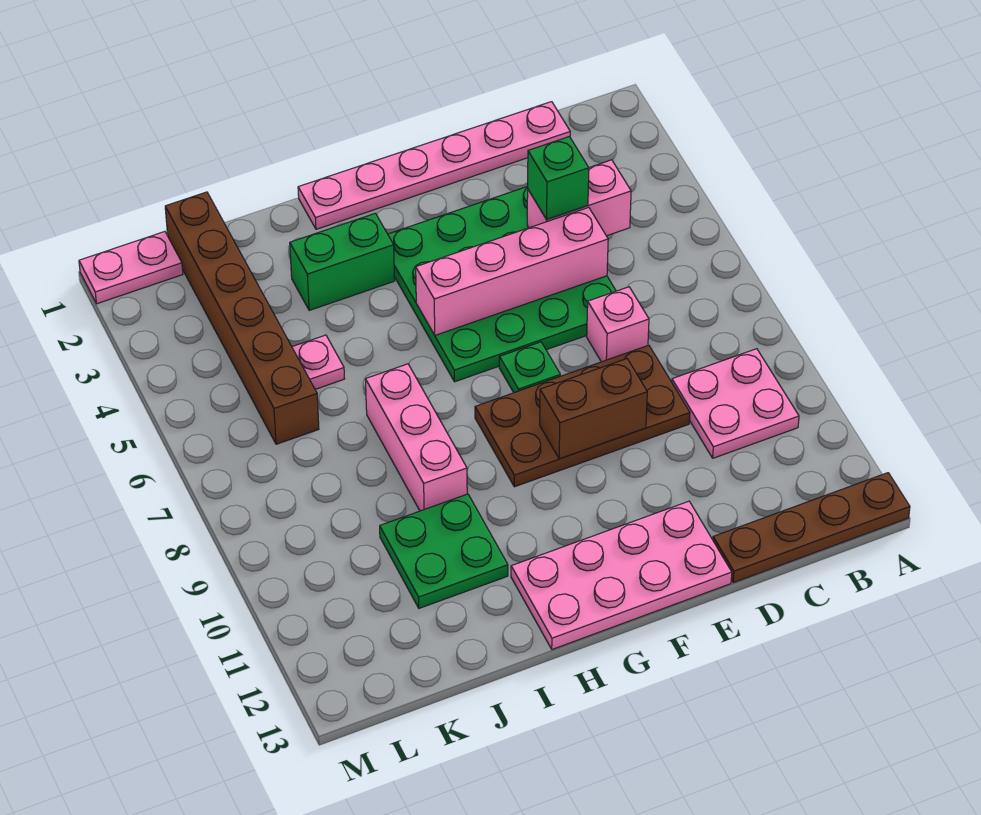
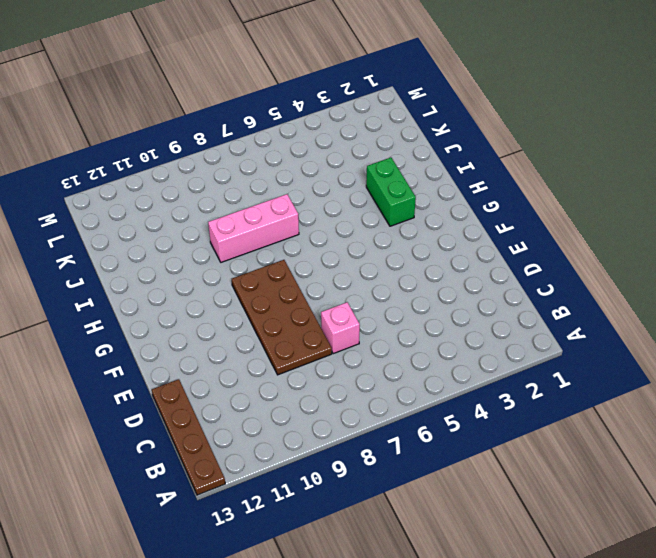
none -> pink 2x2 plate [672,349,799,458]
none -> pink 1x6 plate [298,102,570,229]
none -> green 4x4 plate [388,186,616,382]

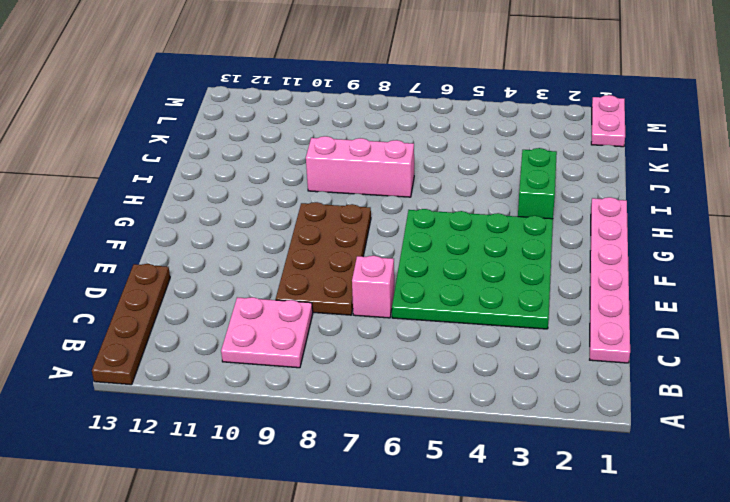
none -> pink 2x4 plate [511,501,732,649]
none -> green 1x1 plate [499,342,560,393]
none -> green 2x2 plate [380,494,508,608]

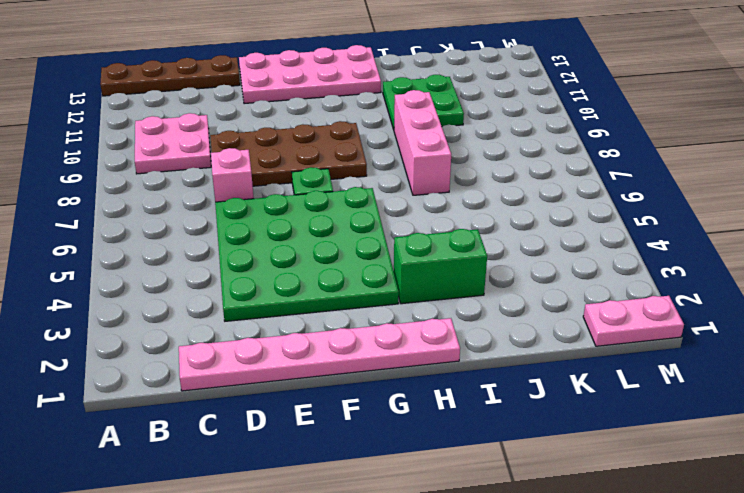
none -> pink 1x1 plate [292,335,345,389]
none -> brown 1x6 brick [165,192,319,444]
none -> pink 1x2 brick [527,160,631,236]

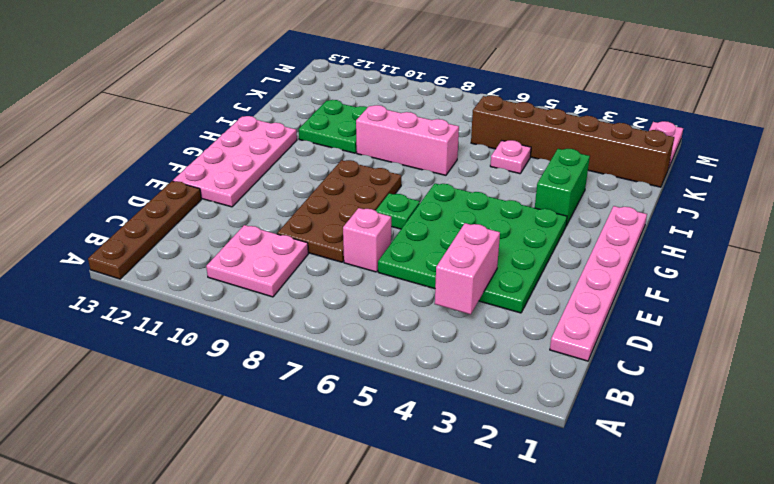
none -> pink 1x4 brick [416,207,608,335]
none -> brown 1x2 brick [540,359,647,459]
none -> green 1x1 brick [528,137,589,219]

